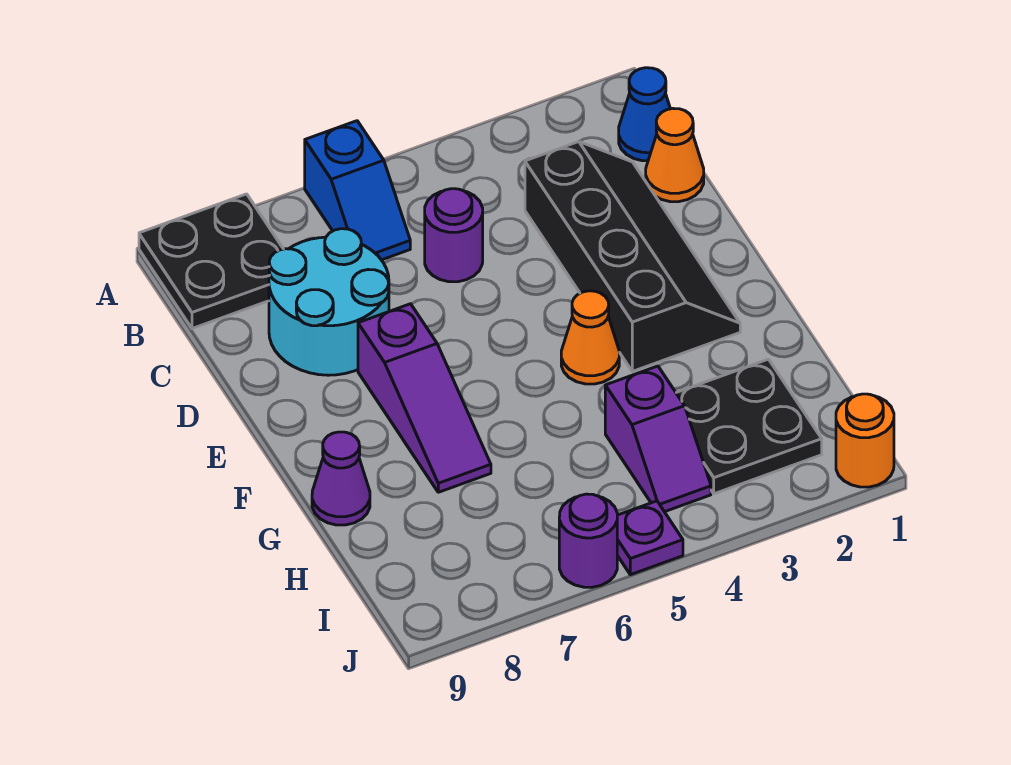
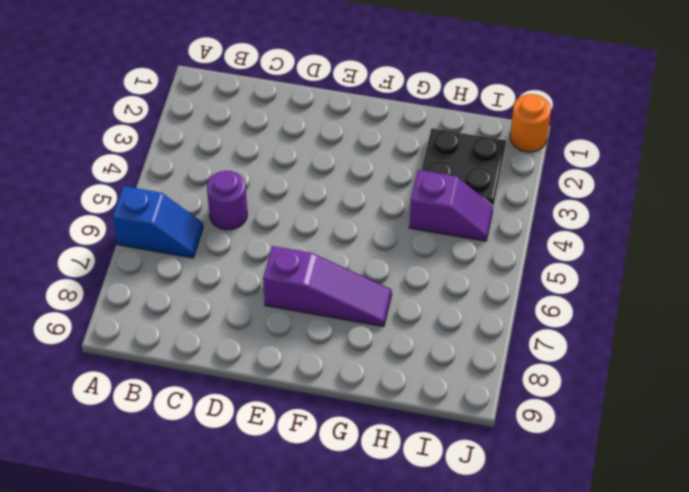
none -> black 2x2 plate [139,194,283,329]
none -> blue 1x1 cone [619,68,670,161]
none -> orange 1x1 cone [646,109,704,202]

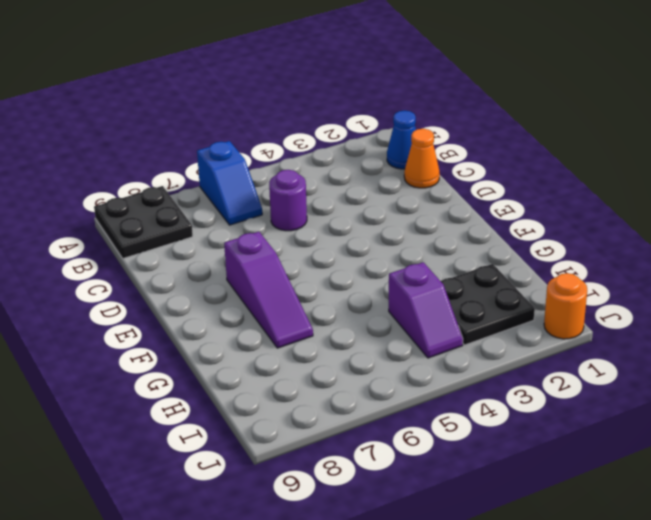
none -> black 2x4 slope [525,142,740,371]
none -> cyan 2x2 round brick [269,229,389,375]
none -> orange 1x1 cone [561,291,619,384]

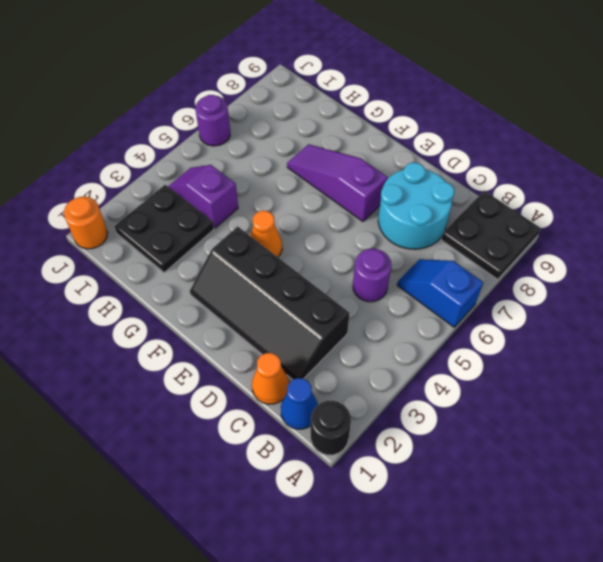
black 1x1 round brick [311,401,351,455] -> none
none -> purple 1x1 cone [312,432,370,525]
none -> purple 1x1 plate [617,501,683,575]

